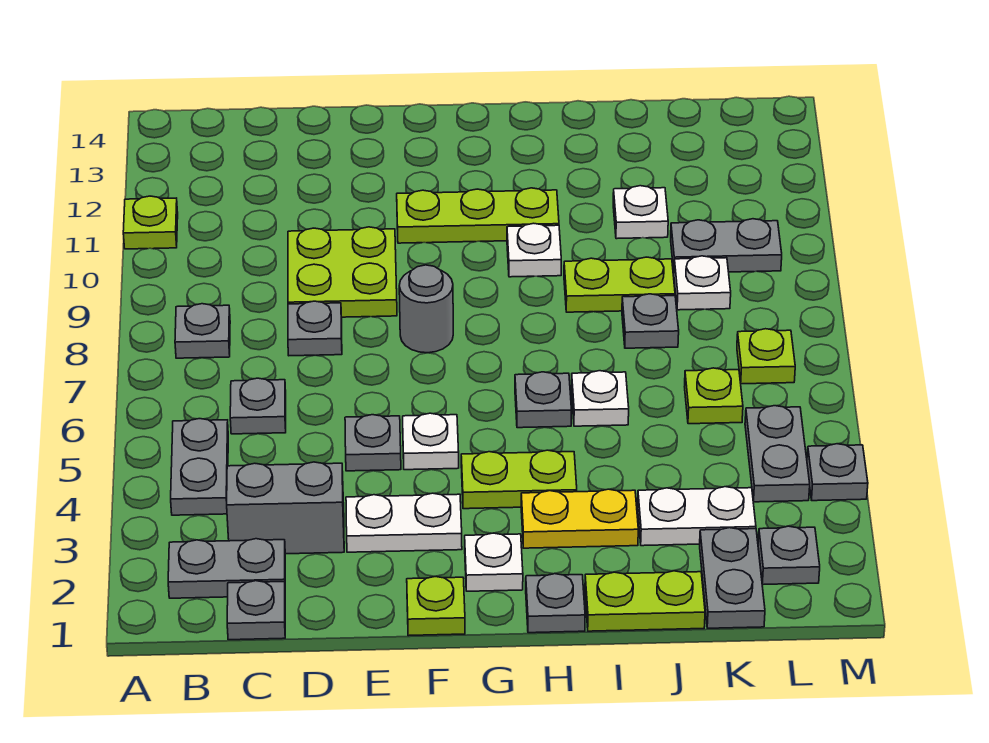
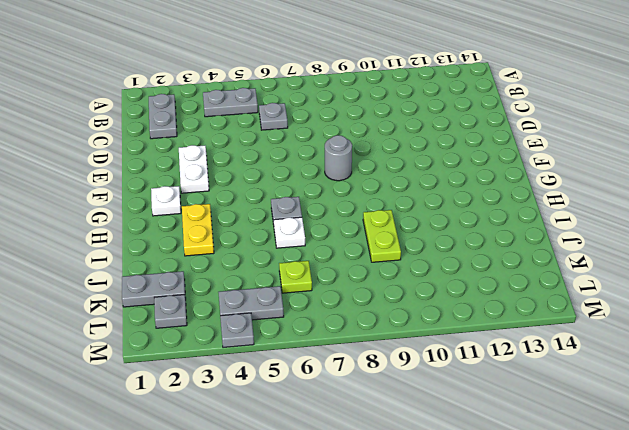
none -> lime 1x1 plate [123,196,178,249]
none -> grey 1x1 plate [175,304,230,358]
none -> grey 1x1 plate [227,581,285,640]
none -> grey 1x2 brick [227,462,344,554]

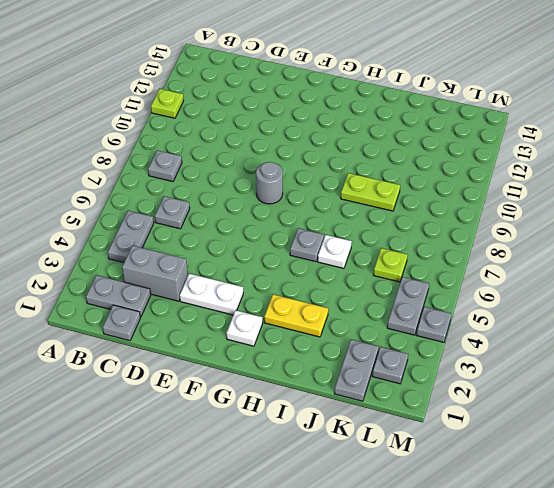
none -> grey 1x1 plate [288,301,342,356]
none -> lime 2x2 plate [288,227,397,317]
none -> grey 1x1 plate [345,415,401,471]
none -> lime 1x1 plate [407,576,465,636]

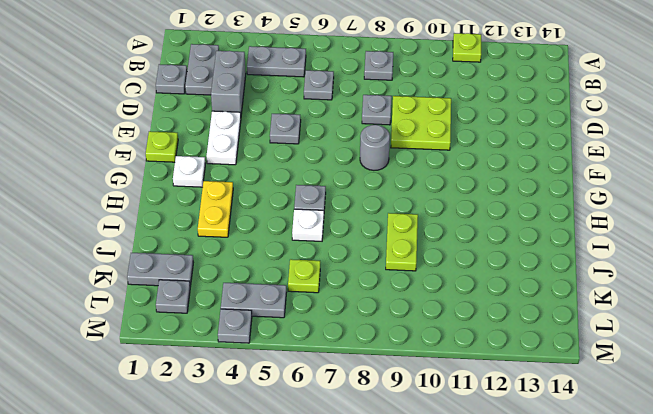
none -> white 1x1 plate [403,413,459,470]
none -> lime 1x3 plate [397,188,559,243]
none -> lime 1x2 plate [461,450,577,509]
none -> grey 1x1 plate [526,574,585,633]

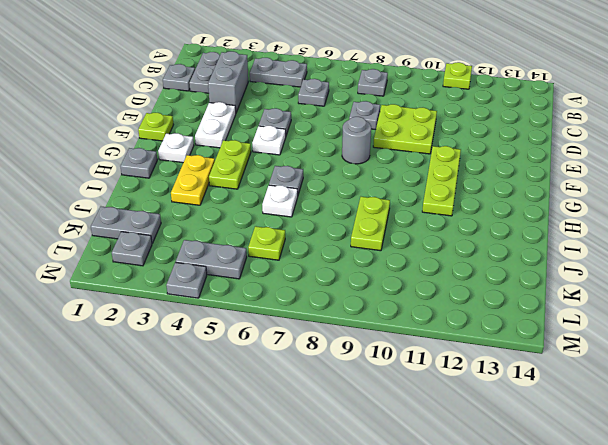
none -> white 1x1 plate [507,223,561,277]
none -> lime 1x2 plate [585,571,705,631]
none -> white 1x2 plate [638,487,756,546]
none -> grey 1x1 plate [622,294,679,348]

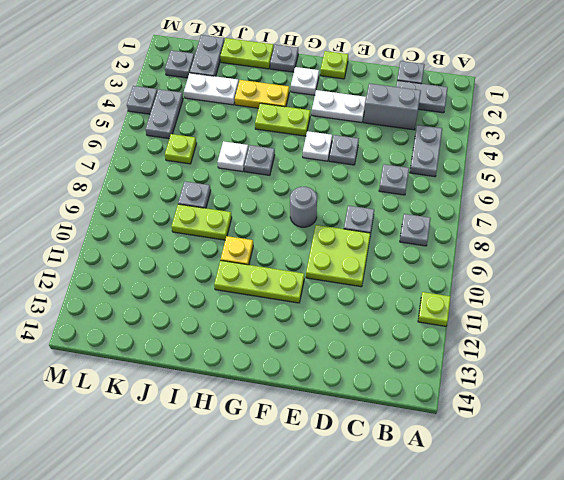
yellow 1x1 plate [221,236,253,265] -> white 1x1 plate [507,223,561,277]
none -> white 1x1 plate [613,186,668,239]
none -> white 1x1 plate [674,256,731,310]
none -> grey 1x2 plate [671,219,782,272]
none -> lime 1x1 plate [737,329,795,384]

